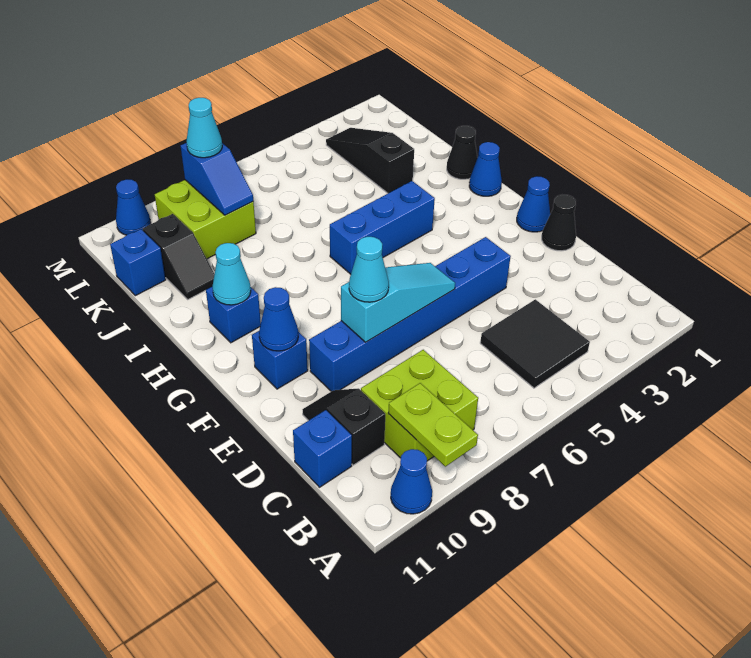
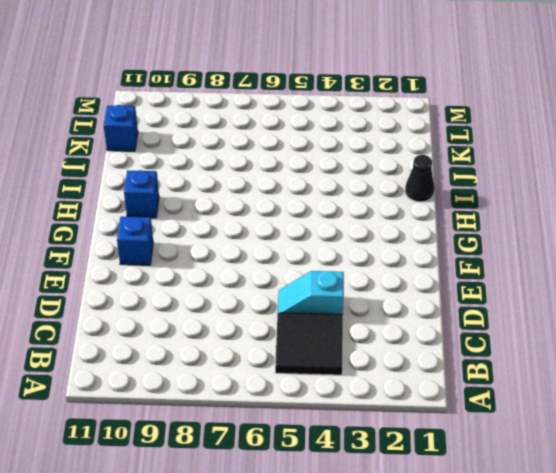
cyan 1x2 slope [278,271,344,314] -> none
none -> blue 1x1 cone [391,449,432,514]
none -> lime 2x2 brick [361,350,478,461]
none -> black 1x2 slope [302,389,385,465]

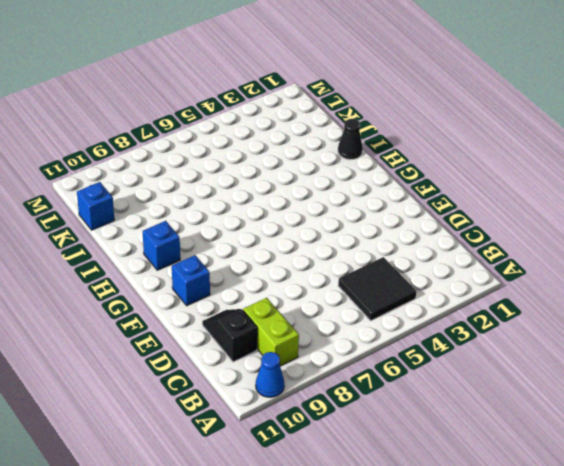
lime 1x2 brick [243,298,299,366] -> lime 2x2 brick [361,350,478,461]
none -> blue 1x1 brick [293,410,352,487]
none -> black 1x1 cone [542,195,576,251]
none -> blue 1x6 brick [309,237,511,391]

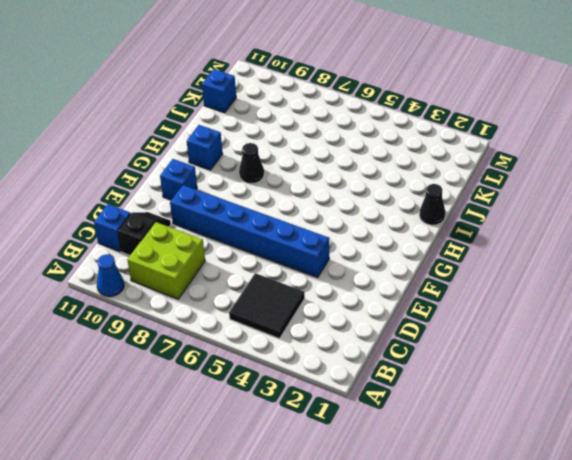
black 1x1 cone [239,143,264,184] -> black 1x1 cone moved to [542,195,576,251]
none -> blue 1x1 cone [517,176,550,232]
none -> blue 1x1 cone [469,142,502,196]
none -> blue 1x3 brick [330,181,435,274]

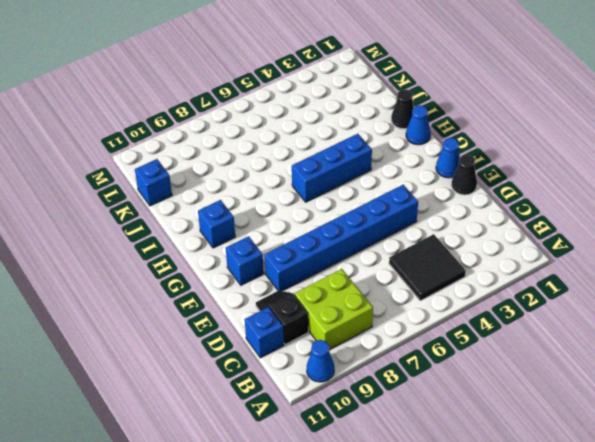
none -> black 1x3 slope [326,128,414,193]
none -> black 1x2 slope [143,214,215,299]
none -> lime 2x2 brick [155,180,256,259]

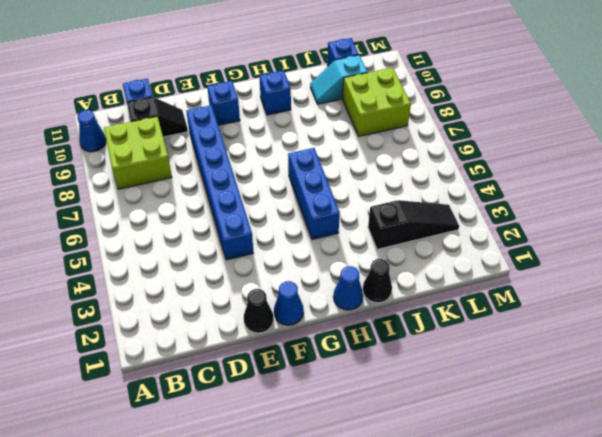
cyan 1x2 slope [310,55,367,104] -> black 1x2 slope [143,214,215,299]
none -> black 2x2 tile [480,299,590,388]
none -> blue 1x1 cone [116,179,151,235]
none -> lime 1x2 plate [388,383,478,467]

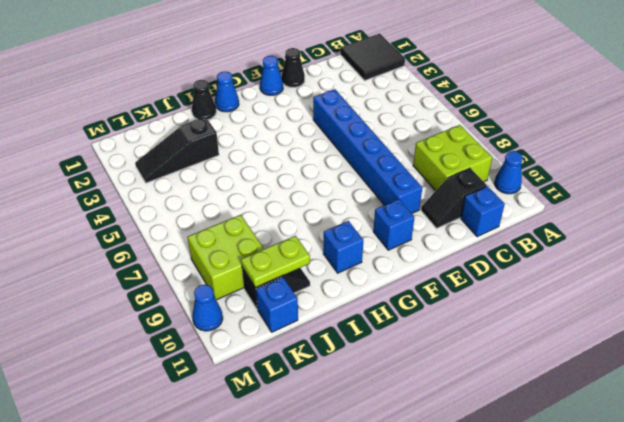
black 2x2 tile [340,33,405,80] -> black 2x2 tile moved to [480,299,590,388]
lime 1x2 plate [241,236,310,288] -> lime 1x2 plate moved to [388,383,478,467]
none -> blue 1x3 brick [330,181,435,274]
none -> cyan 1x3 slope [341,263,455,342]
none -> blue 1x1 cone [259,287,298,351]

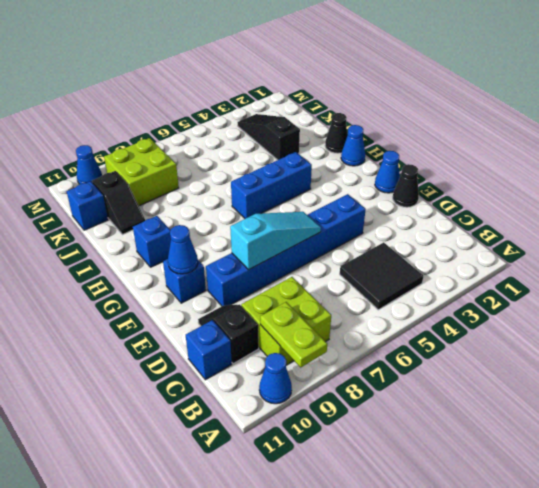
none -> cyan 1x1 cone [212,243,251,305]
none -> blue 1x2 slope [181,143,253,215]
none -> cyan 1x1 cone [349,237,389,302]

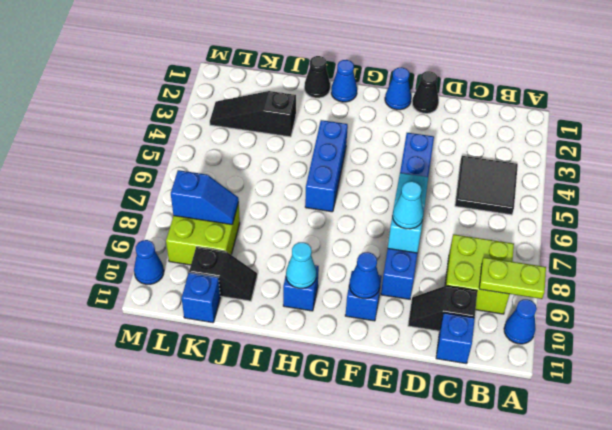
none -> cyan 1x1 cone [186,98,222,158]

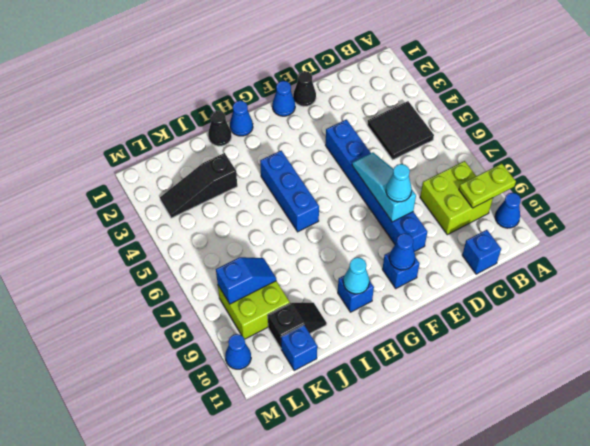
none -> black 1x2 slope [302,389,385,465]
none -> cyan 1x1 cone [186,98,222,158]

